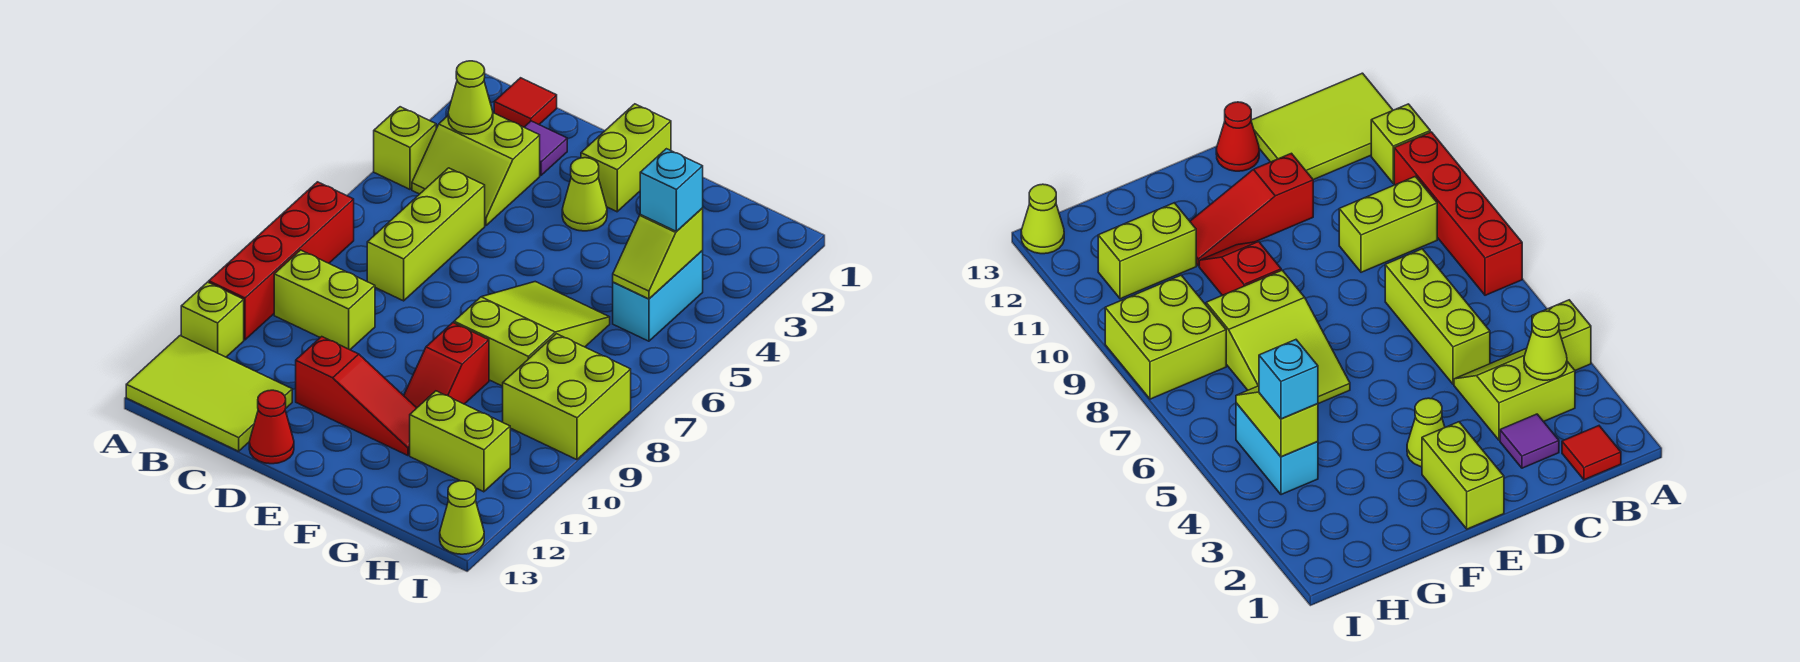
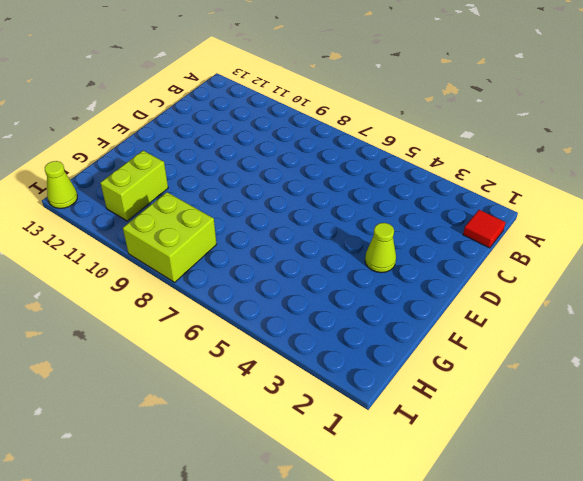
none -> lime 1x1 brick [374,107,436,189]
none -> red 1x4 brick [209,182,354,340]
none -> lime 1x1 brick [181,282,244,357]

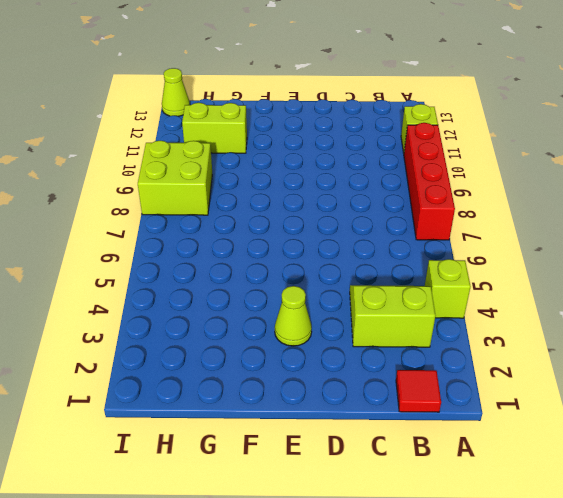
none -> lime 2x3 tile [126,336,292,451]
none -> lime 1x2 brick [274,250,375,350]
none -> purple 1x1 tile [524,121,567,175]

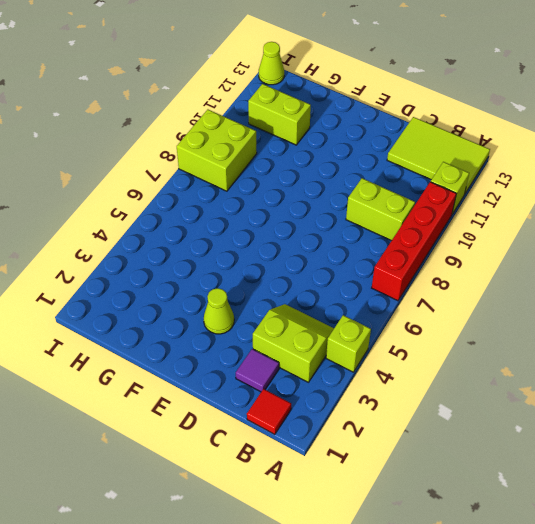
none -> lime 1x3 brick [367,168,485,301]
none -> red 1x3 slope [296,337,416,456]
none -> red 1x1 cone [249,390,294,464]

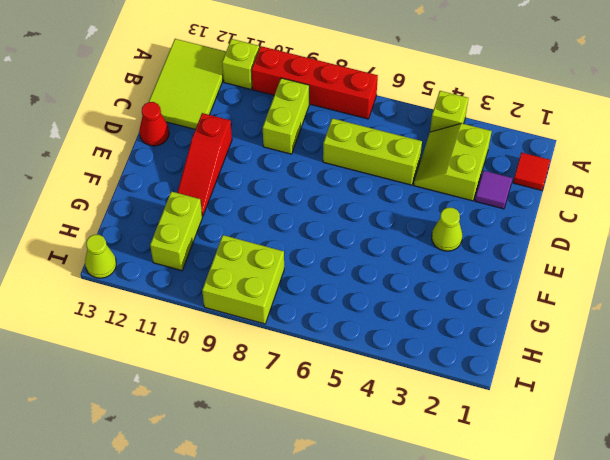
none -> lime 1x2 brick [581,104,671,212]
none -> lime 2x3 slope [454,282,610,386]
none -> red 1x2 slope [404,323,489,408]

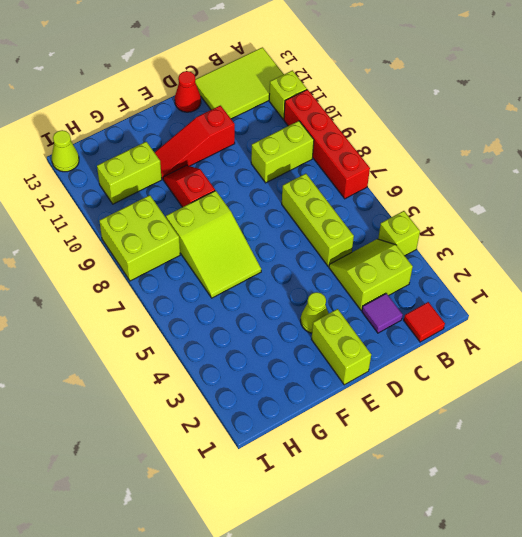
none -> cyan 1x2 brick [613,251,703,341]
none -> lime 1x1 cone [448,61,493,134]
none -> lime 1x2 slope [613,208,703,299]

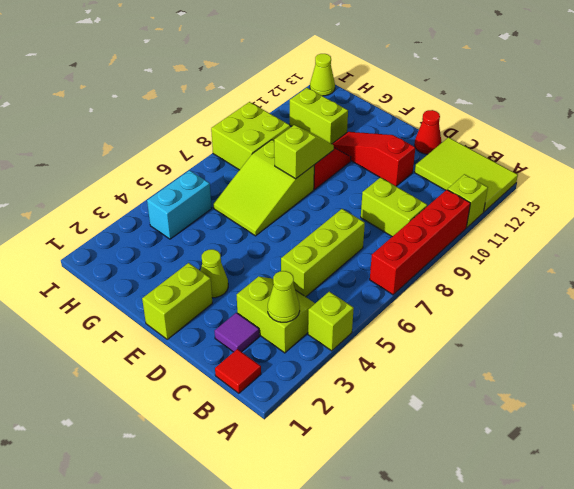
lime 1x2 slope [274,125,334,179] -> lime 1x2 slope moved to [613,208,703,299]
none -> cyan 1x1 brick [640,149,703,231]

